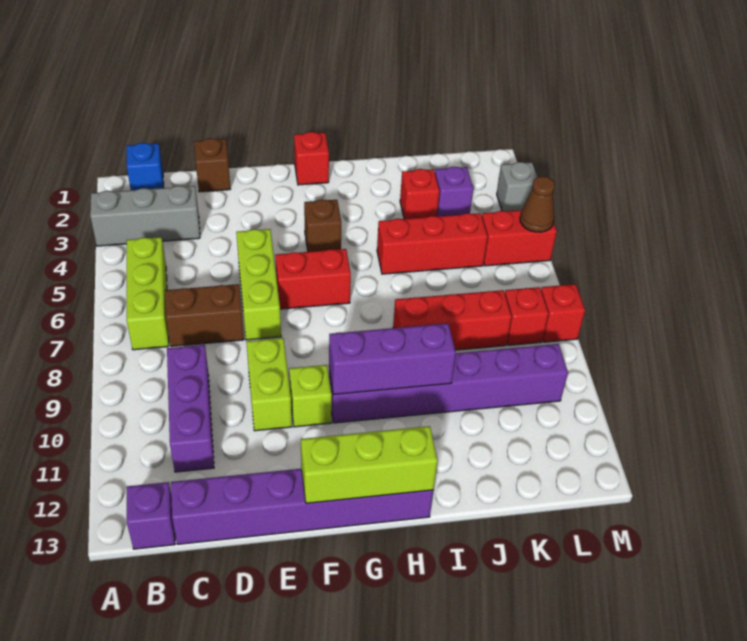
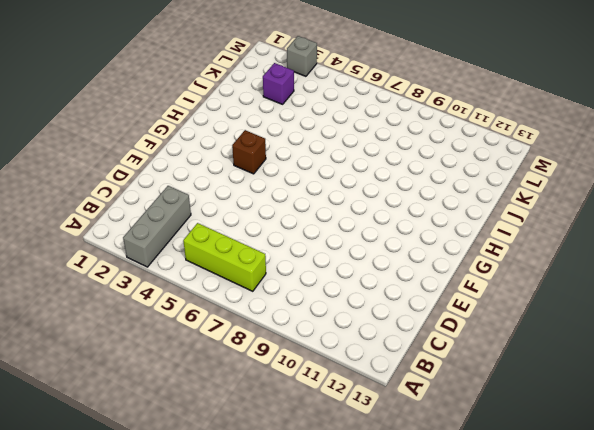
none -> blue 1x1 brick [127,143,164,190]
none -> purple 1x1 brick [127,482,175,549]
none -> brown 1x2 brick [165,284,244,346]

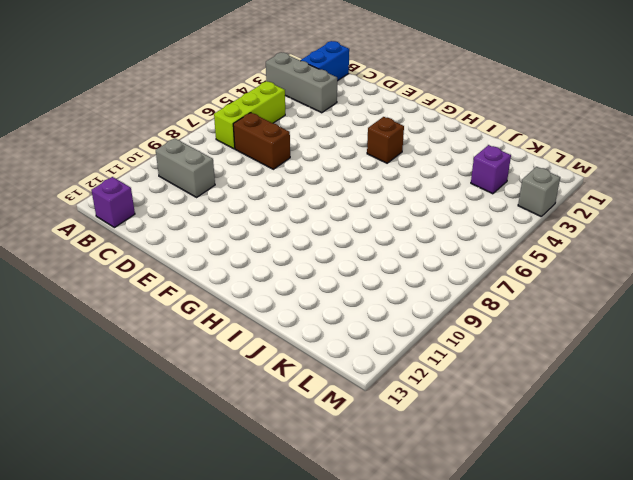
blue 1x2 brick [301,41,349,81] -> blue 1x1 brick [127,143,164,190]
grey 1x2 brick [156,138,215,197] -> purple 1x3 brick [167,345,214,472]
none -> purple 1x6 brick [171,469,433,544]
none -> brown 1x1 brick [194,138,230,192]
none -> lime 1x3 brick [236,229,281,340]

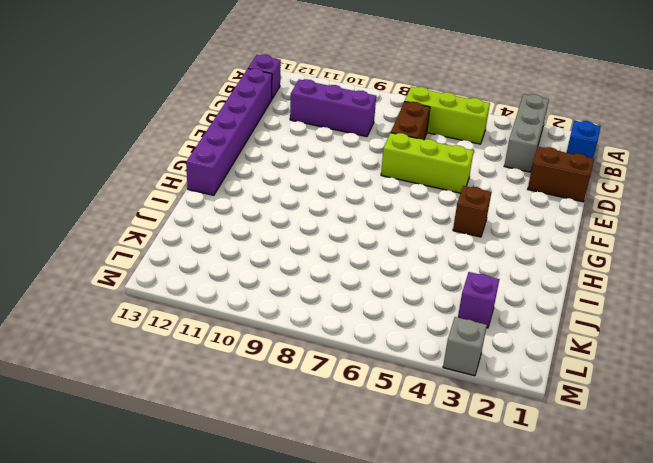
brown 1x2 brick [528,147,594,202] -> brown 1x1 brick [194,138,230,192]
none -> lime 1x2 brick [246,338,292,431]
none -> red 1x2 brick [275,249,351,309]
none -> lime 1x1 brick [289,365,332,427]

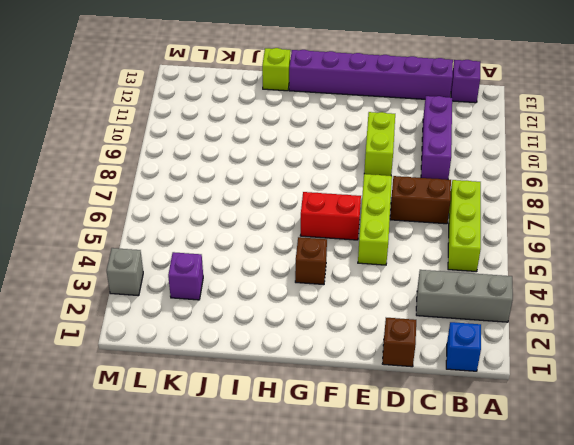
lime 1x1 brick [262,48,290,91] -> lime 1x1 brick moved to [289,365,332,427]
none -> red 1x1 brick [294,132,329,185]
none -> purple 1x6 brick [329,344,568,423]
none -> red 1x3 brick [377,213,488,274]

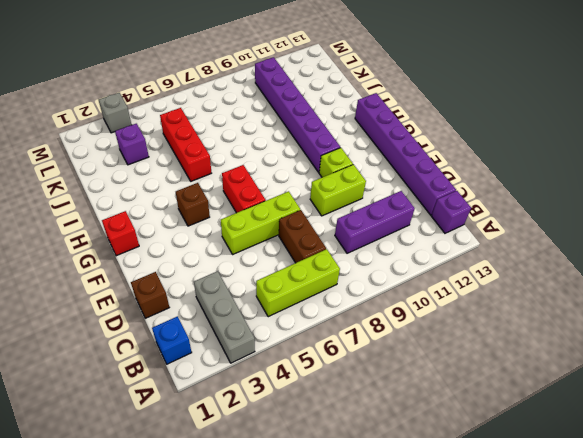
none -> red 1x3 brick [393,290,512,350]
none -> red 1x1 brick [400,169,440,219]
none -> red 1x2 brick [482,210,557,266]

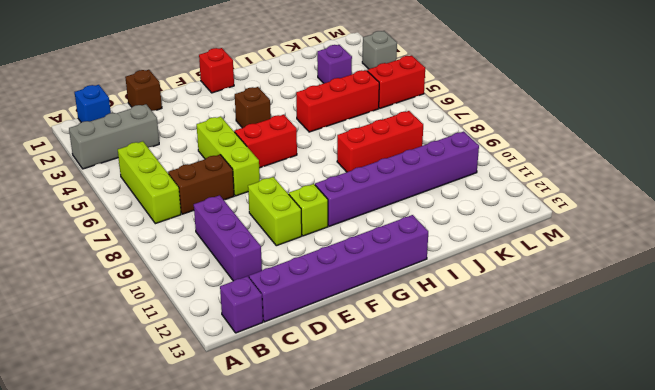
none -> red 1x1 brick [400,169,440,219]
none -> red 1x1 brick [505,287,549,345]
none -> red 1x1 brick [541,284,585,342]

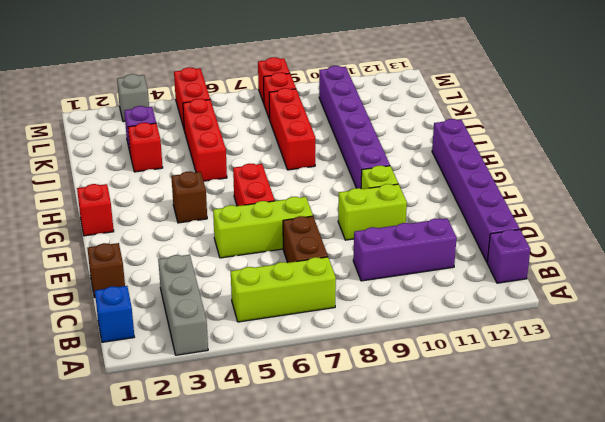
none -> lime 1x3 brick [301,426,438,503]
none -> purple 1x3 brick [329,323,456,394]
none -> brown 1x1 cone [520,176,555,232]

